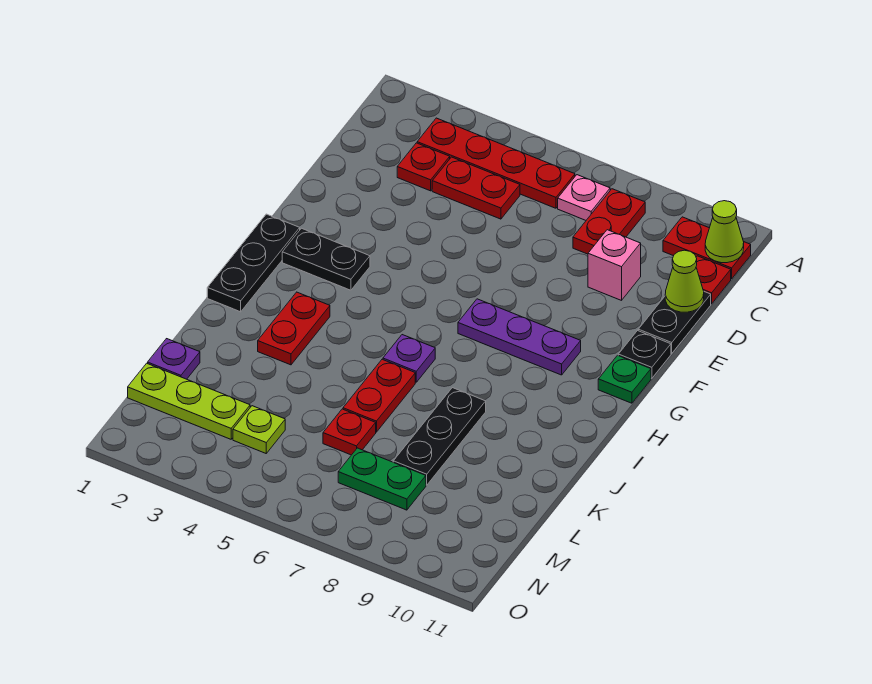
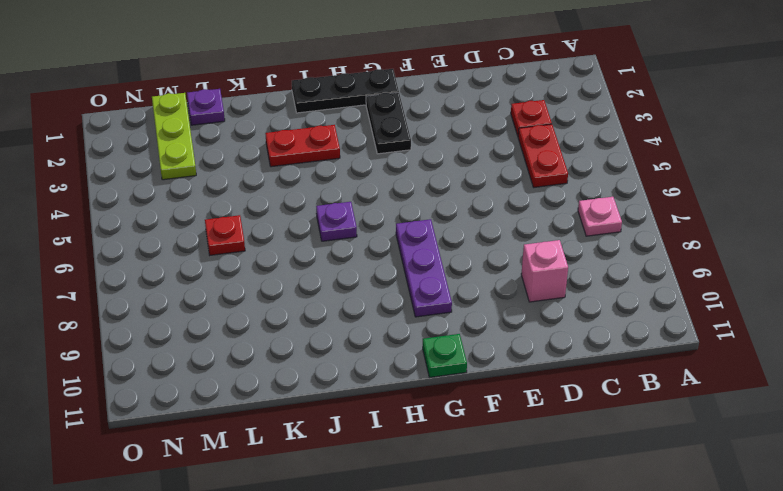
none -> red 1x4 plate [417,118,575,208]
none -> red 1x2 plate [573,189,645,254]
none -> red 1x2 plate [663,217,751,279]

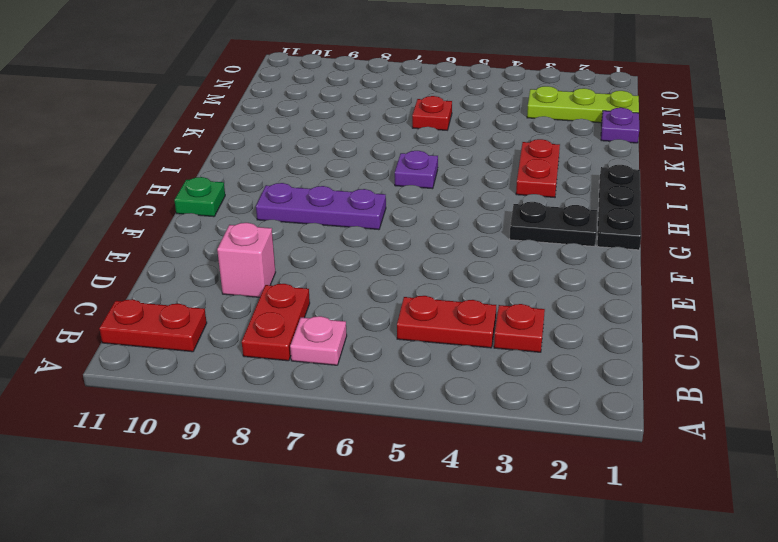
none -> red 1x4 plate [417,118,575,208]
none -> red 1x1 plate [696,256,731,304]
none -> black 1x2 plate [638,292,711,353]

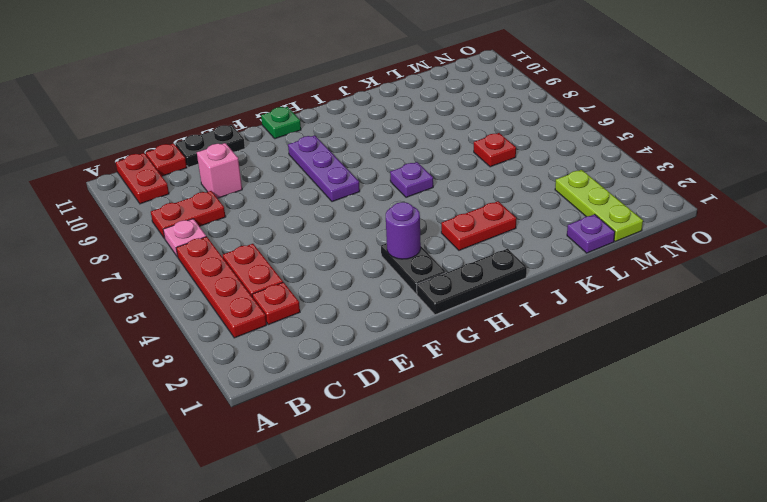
purple 1x1 round brick [386,202,421,259] -> none
none -> black 1x1 plate [618,331,671,378]
none -> red 1x2 plate [343,359,415,432]
none -> black 1x3 plate [393,388,486,485]

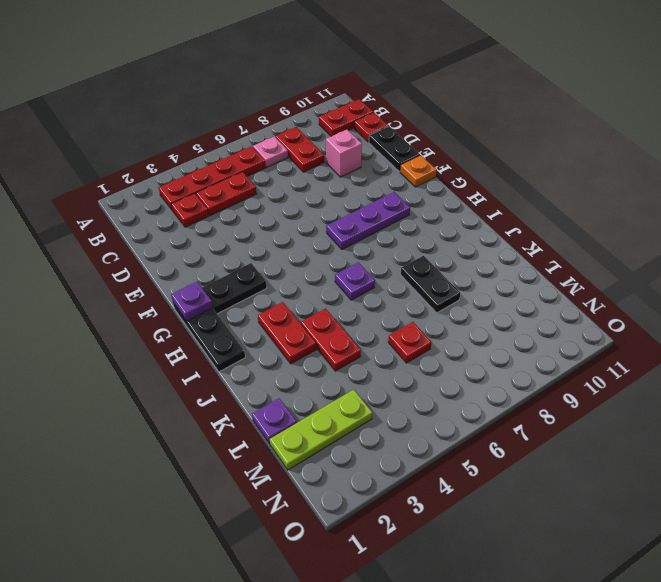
orange 1x1 plate [400,155,437,187] -> black 1x1 plate [618,331,671,378]
purple 1x1 plate [171,282,213,321] -> none
red 1x2 plate [301,309,361,371] -> red 1x2 plate moved to [343,359,415,432]
black 1x2 plate [401,256,461,313] -> black 1x3 plate [393,388,486,485]
none -> green 1x1 plate [598,355,651,403]
none -> lime 1x1 plate [233,406,285,453]
none -> green 1x2 plate [338,448,426,510]

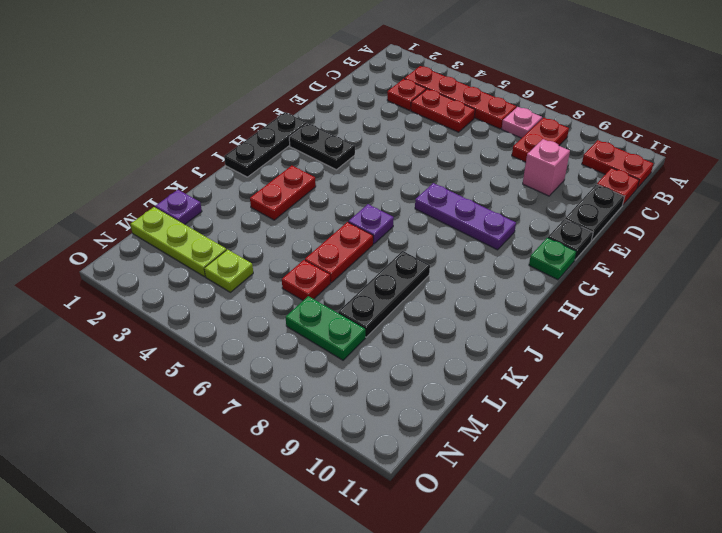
none -> lime 1x1 cone [705,201,744,263]
none -> lime 1x1 cone [665,250,704,312]

